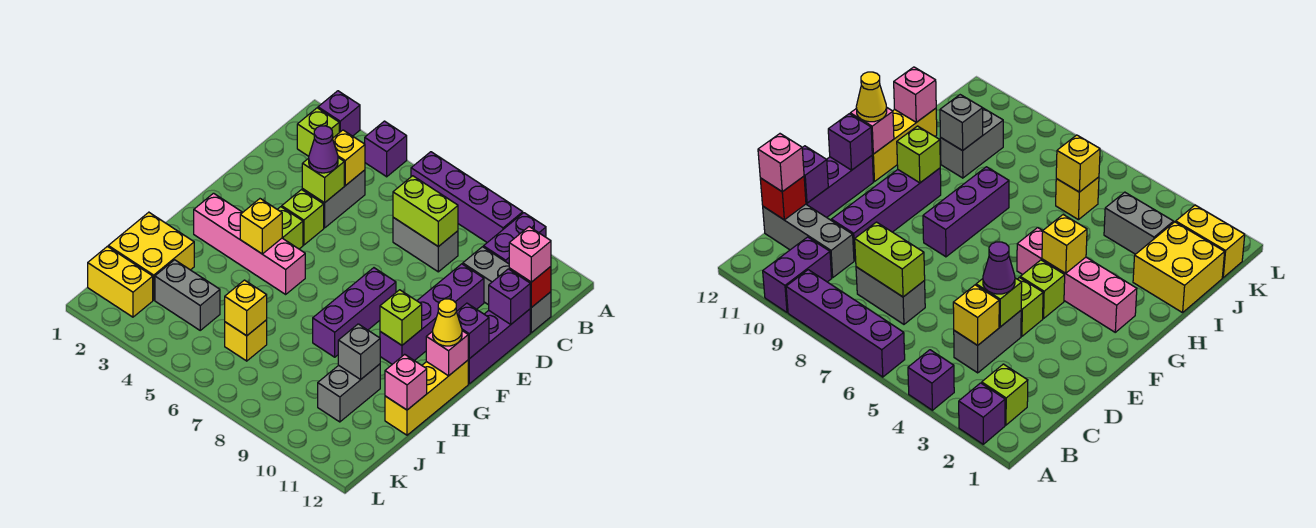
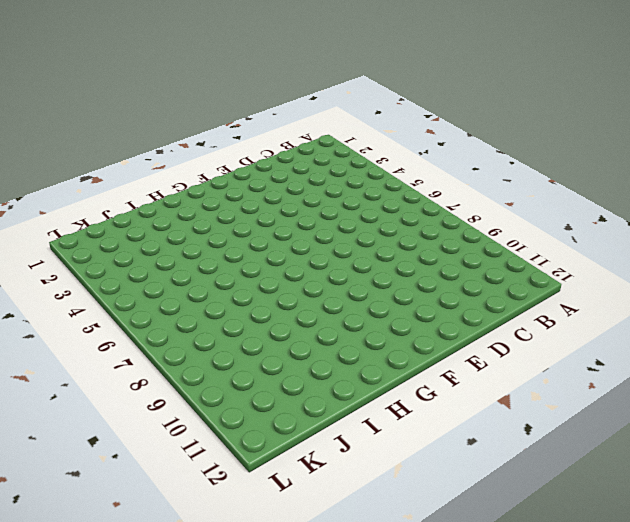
none -> purple 1x1 brick [318,91,360,136]
none -> purple 1x1 brick [365,121,407,177]
none -> purple 1x4 brick [411,152,523,242]
none -> purple 1x2 brick [483,213,546,264]

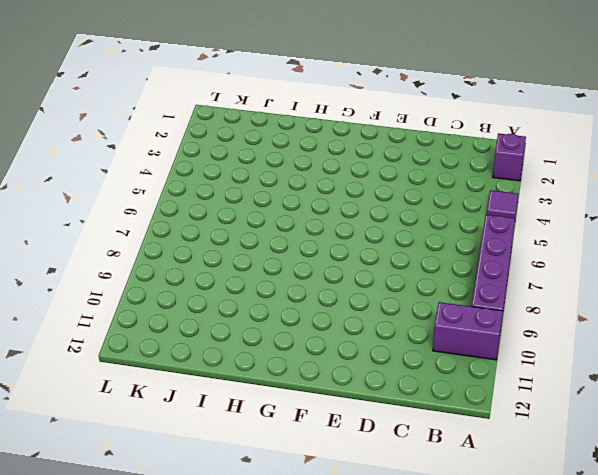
purple 1x1 tile [487,190,518,218] -> purple 1x1 brick [365,121,407,177]
none -> lime 1x1 brick [297,108,339,156]
none -> grey 1x2 brick [302,170,365,228]
none -> grey 1x2 brick [393,217,458,272]
none -> grey 1x3 brick [463,247,551,333]

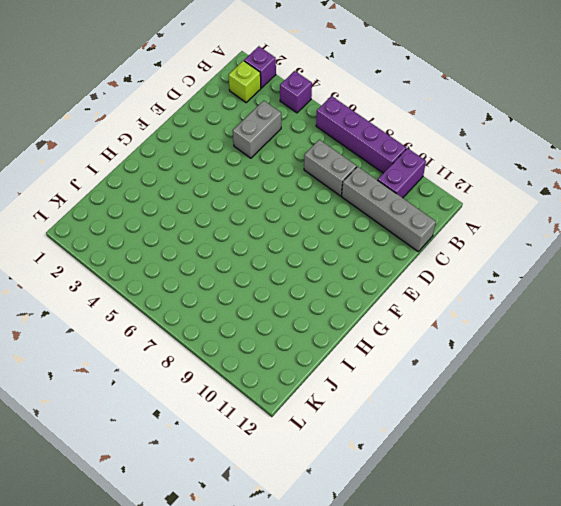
grey 1x4 brick [341,166,436,251] -> grey 1x3 brick [463,247,551,333]
none -> purple 1x4 brick [380,264,484,364]
none -> purple 1x3 brick [468,309,530,384]
none -> lime 1x1 brick [282,190,324,245]
none -> lime 1x1 brick [277,207,303,249]

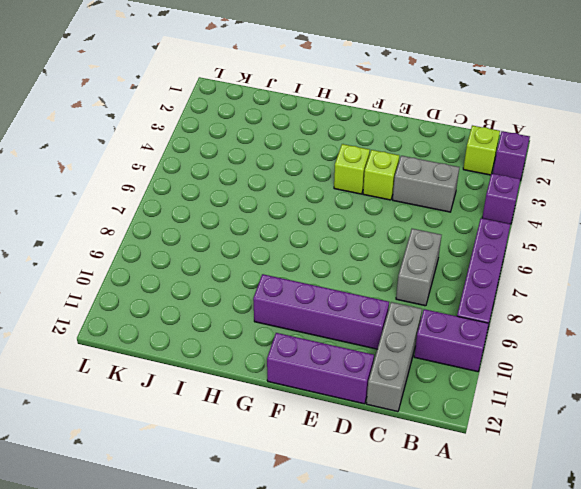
none -> purple 1x3 brick [313,268,396,357]
none -> pink 1x4 brick [194,193,305,294]
none -> yellow 1x3 brick [385,360,468,435]
none -> yellow 2x2 brick [108,212,194,300]

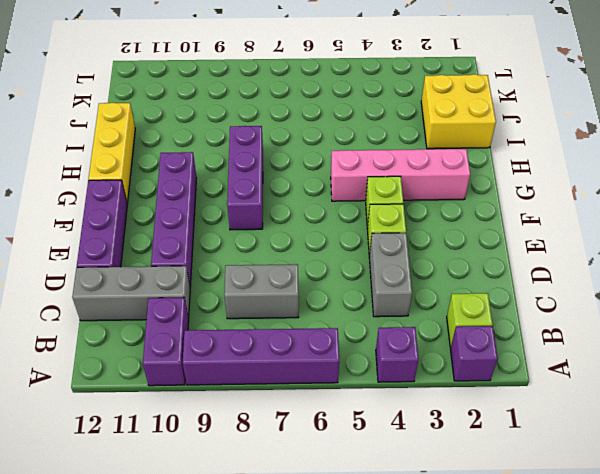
none -> grey 1x2 brick [318,364,380,422]
none -> grey 1x2 brick [155,260,220,330]
none -> yellow 1x1 brick [225,320,267,361]
none -> yellow 1x2 brick [88,246,153,317]

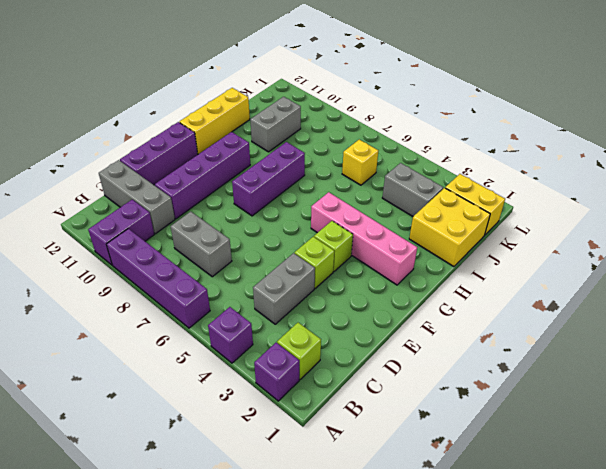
none -> yellow 1x1 brick [333,130,365,186]
none -> lime 1x2 brick [393,176,458,247]
none -> red 1x1 brick [509,267,551,308]
none -> lime 1x1 brick [302,158,344,203]

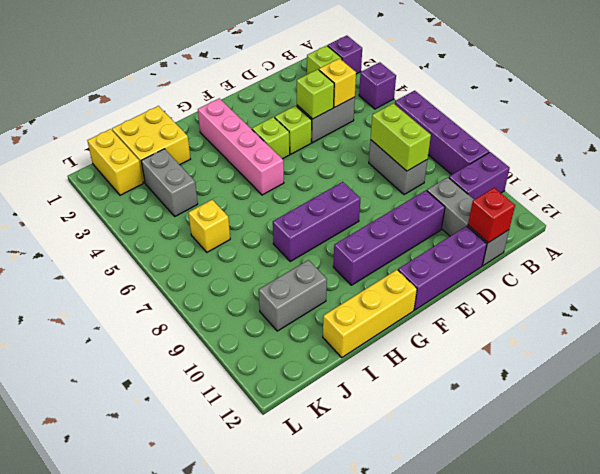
none -> purple 1x1 brick [489,269,530,324]
none -> purple 1x1 brick [457,303,489,359]
none -> yellow 1x1 brick [240,199,282,254]
none -> lime 1x1 brick [380,290,422,345]

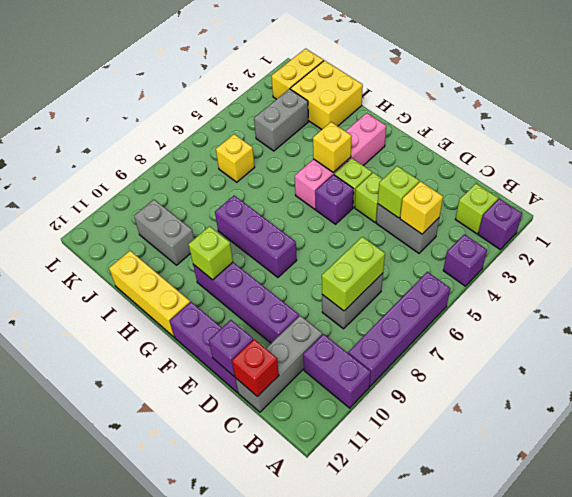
purple 1x1 brick [315,175,354,224] -> purple 1x1 brick moved to [457,303,489,359]
none -> pink 1x1 brick [426,331,468,376]
none -> grey 1x1 brick [338,324,380,380]
none -> pink 1x1 brick [385,354,427,410]
none -> yellow 1x1 brick [225,280,267,336]

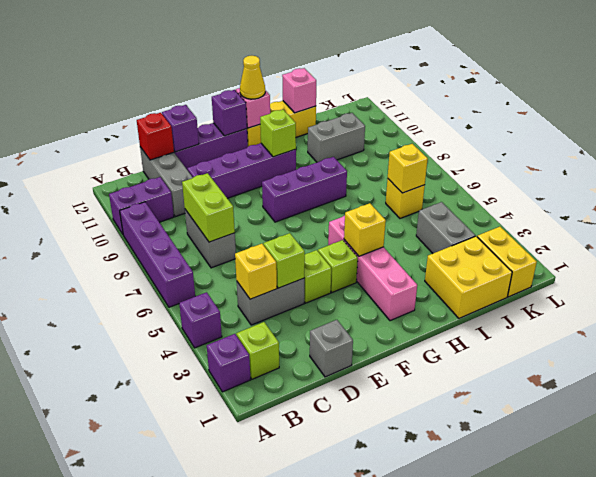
grey 1x1 brick [310,320,353,377] -> grey 1x1 brick moved to [338,324,380,380]
none -> pink 1x1 brick [509,227,551,282]
none -> purple 1x1 cone [309,126,338,173]

